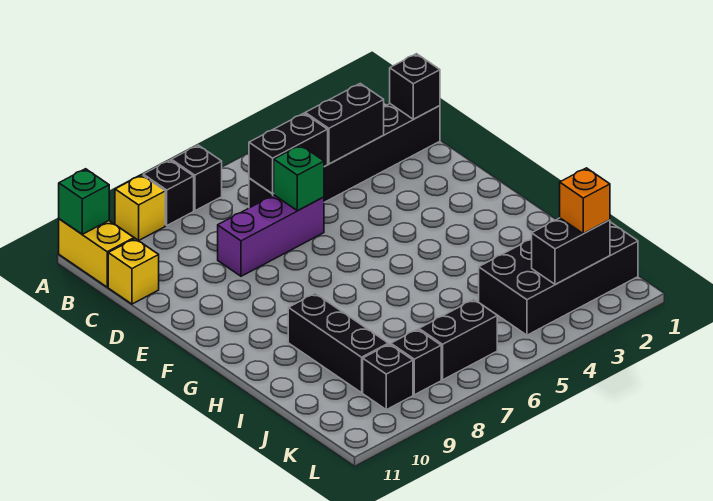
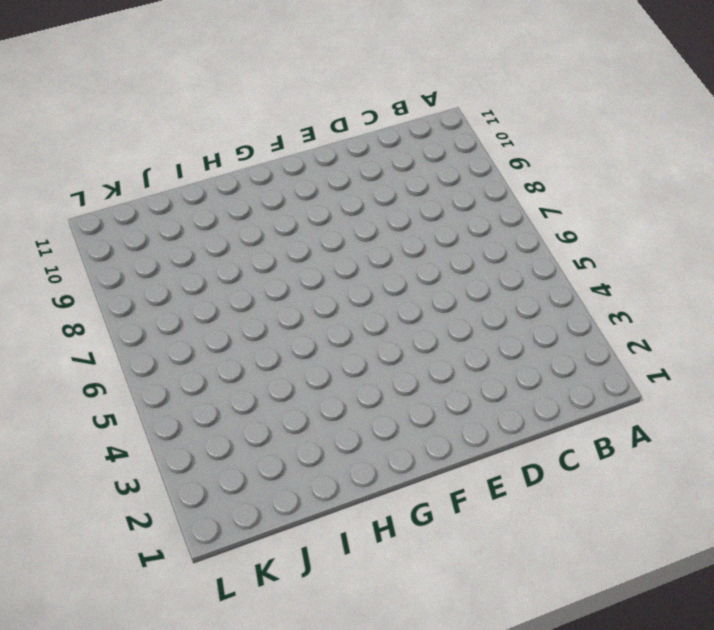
none -> black 1x1 brick [171,145,222,211]
none -> black 1x1 brick [143,160,194,225]
none -> yellow 1x1 brick [115,175,165,241]

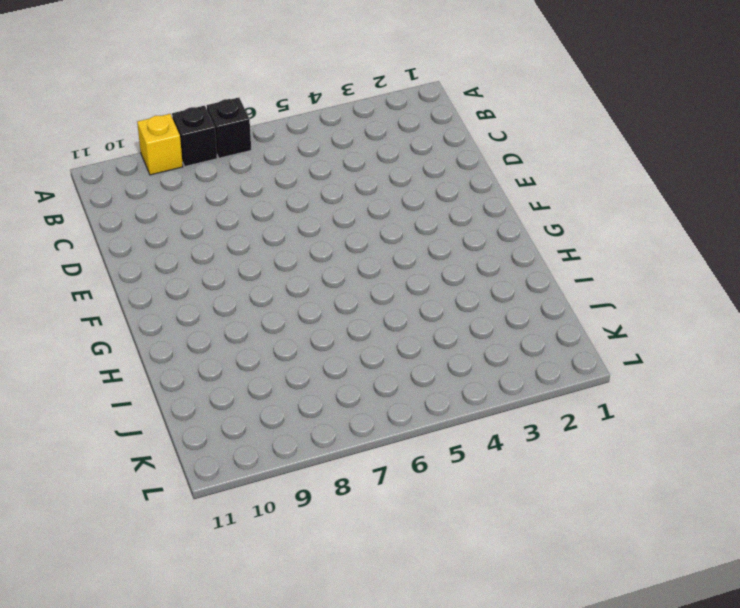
none -> yellow 1x2 brick [59,219,134,287]
none -> black 1x6 brick [249,104,440,208]
none -> yellow 1x1 brick [108,239,159,304]

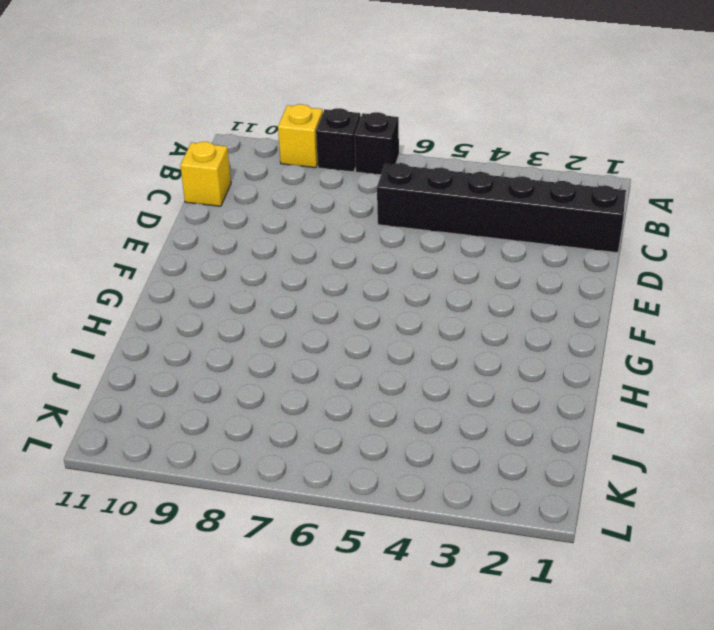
none -> yellow 1x2 brick [59,219,134,287]
none -> purple 1x3 brick [218,195,324,276]
none -> black 1x3 brick [288,293,388,393]

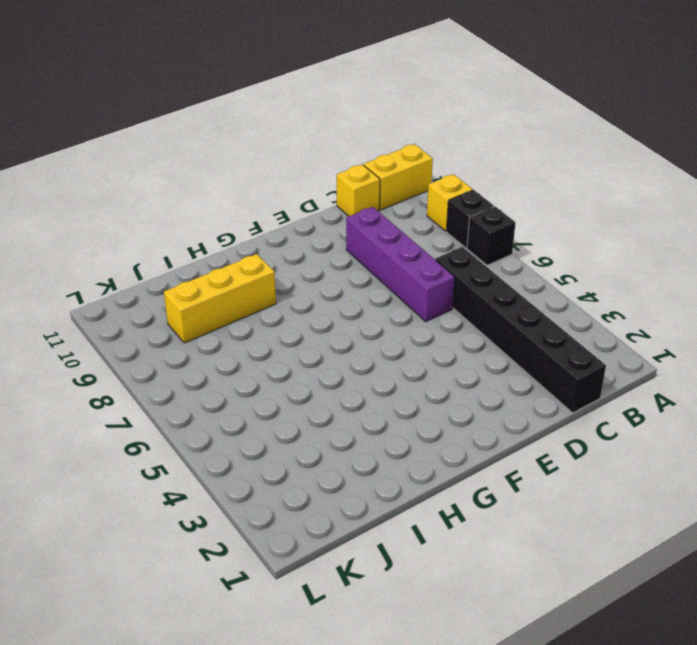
purple 1x4 brick [346,207,455,322] -> purple 1x3 brick [218,195,324,276]
yellow 1x3 brick [164,254,276,343] -> black 1x3 brick [288,293,388,393]
none -> black 2x4 brick [479,222,638,335]
none -> black 1x2 brick [419,300,497,380]
none -> black 1x1 brick [391,329,441,395]

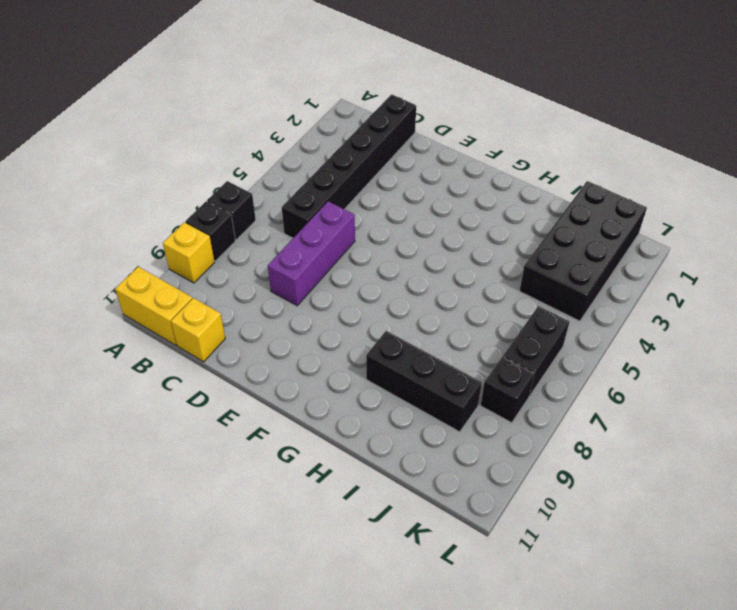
none -> black 1x1 brick [363,344,413,410]
none -> green 1x1 brick [59,169,109,234]
none -> black 1x1 brick [390,54,440,119]

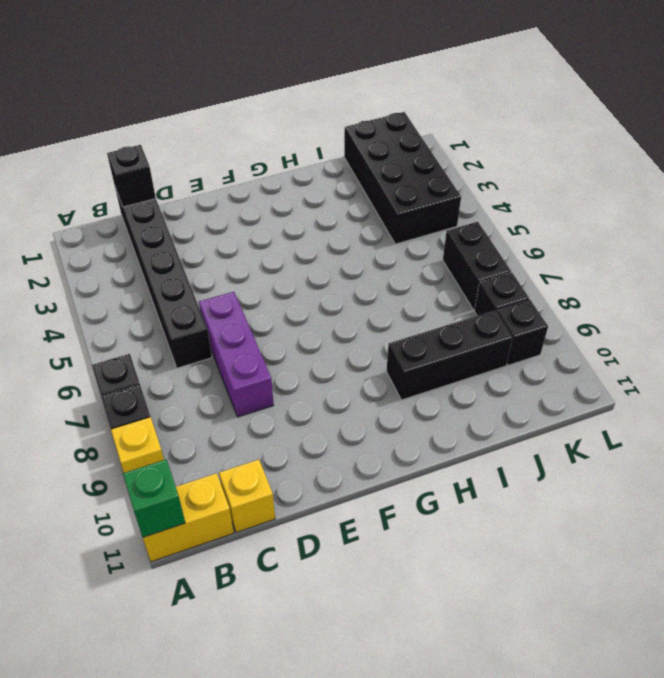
none -> black 1x2 brick [305,84,384,164]
none -> black 1x2 brick [249,113,328,194]
none -> green 1x1 brick [273,145,324,211]

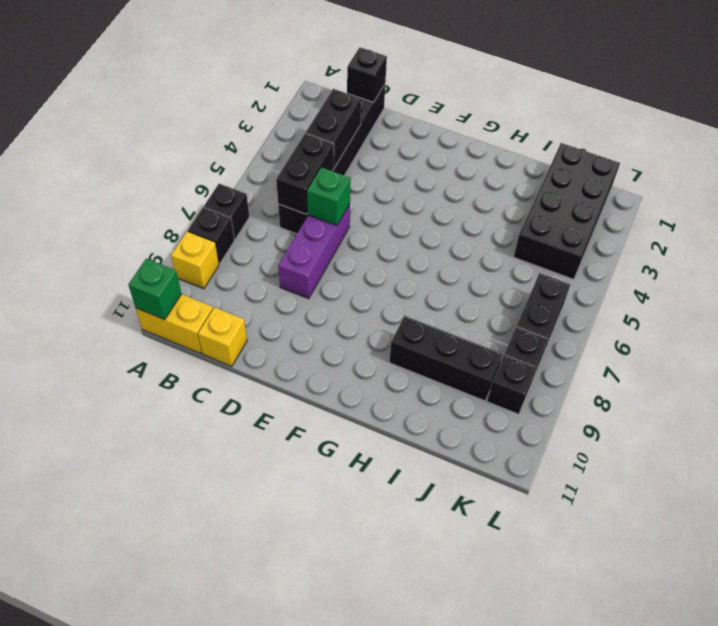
none -> black 1x2 brick [532,218,610,285]
none -> orange 1x1 brick [560,168,610,234]

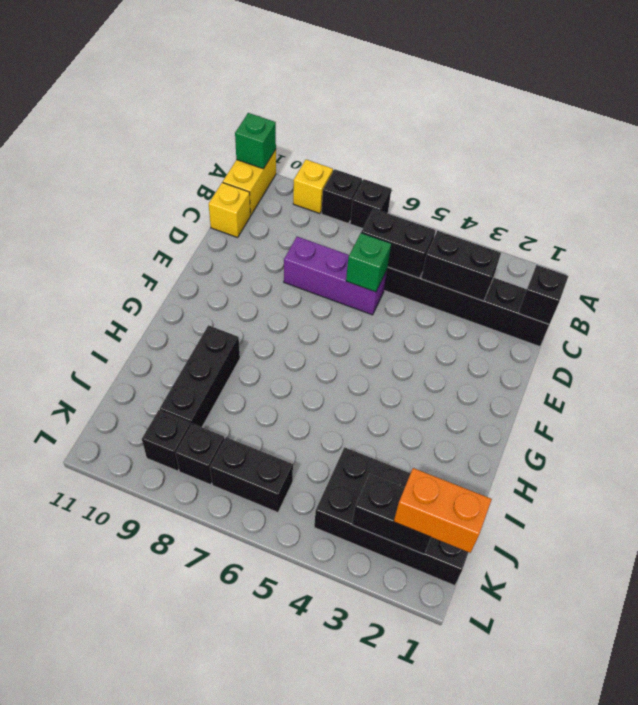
orange 1x2 brick [394,468,492,553] -> orange 1x1 brick [560,168,610,234]

